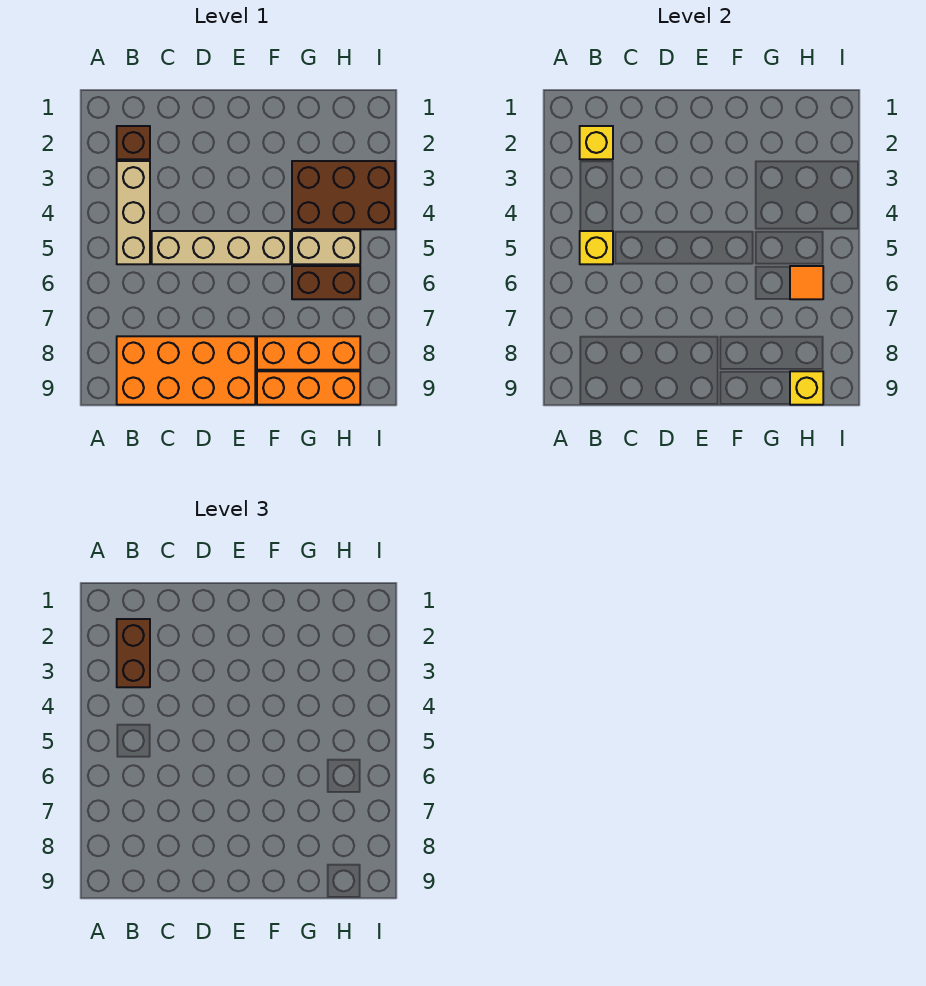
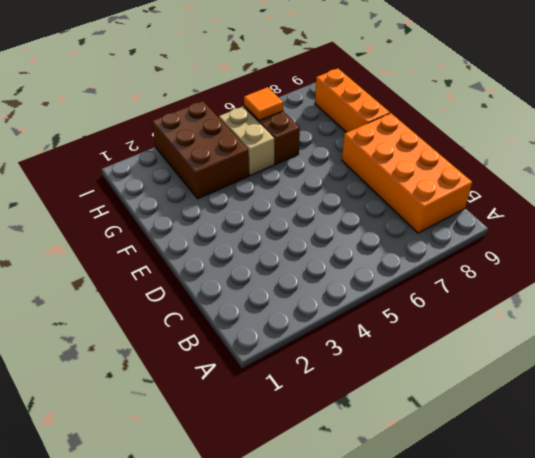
none -> brown 1x1 brick [117,126,150,159]
none -> tan 1x3 brick [117,161,150,264]
none -> tan 1x4 brick [152,231,290,264]

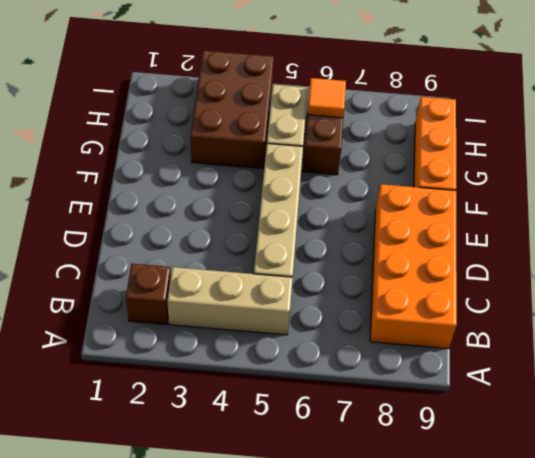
none -> orange 1x3 brick [257,336,360,370]
none -> yellow 1x1 brick [580,126,613,159]
none -> yellow 1x1 brick [580,231,613,264]

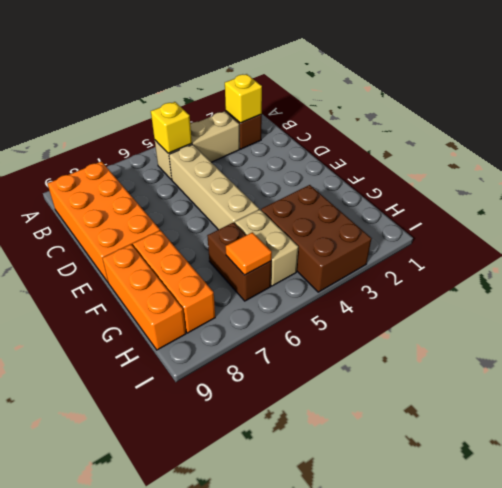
none -> yellow 1x1 brick [790,371,823,405]
none -> brown 1x2 brick [117,619,150,687]

